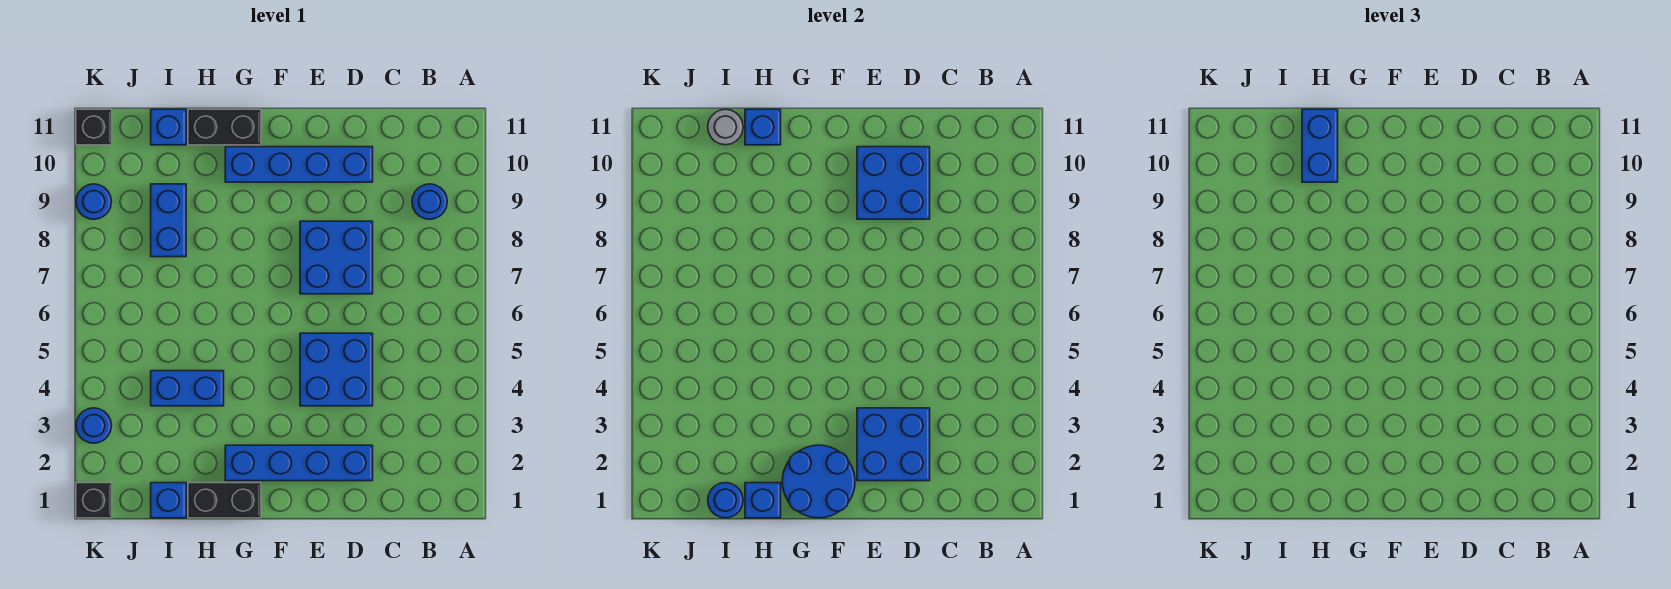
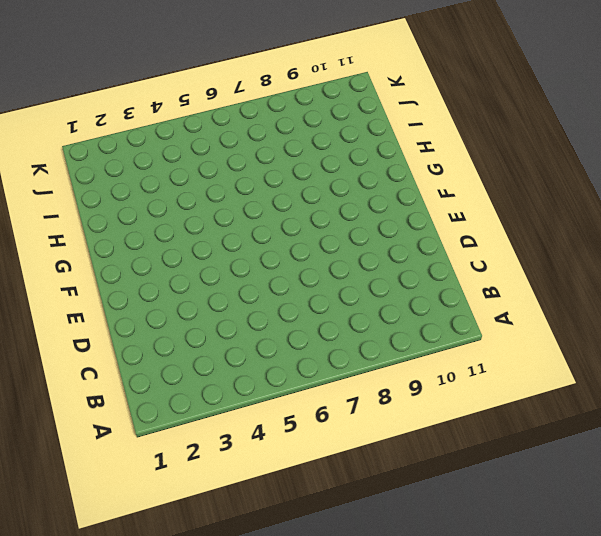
none -> blue 1x1 round brick [412,184,447,219]
none -> blue 1x4 brick [225,445,373,481]
none -> blue 2x2 brick [300,333,373,406]

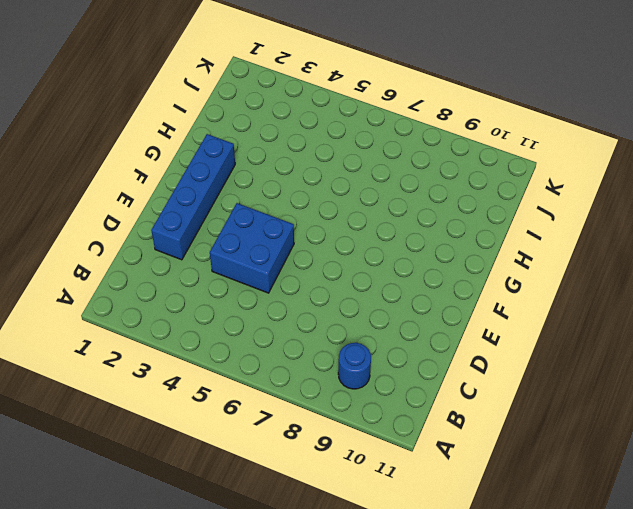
none -> blue 2x2 brick [300,221,373,294]
none -> blue 1x4 brick [225,147,373,182]
none -> black 1x2 brick [188,483,261,518]

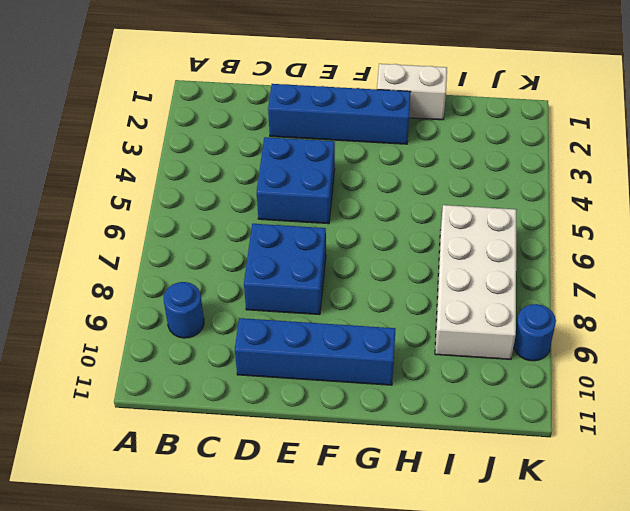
white 1x2 brick [377,64,447,120] -> black 1x2 brick [188,483,261,518]
white 2x4 brick [435,205,517,359] -> blue 1x2 brick [151,184,186,257]
none -> black 1x2 brick [188,109,261,145]
none -> blue 1x2 brick [151,371,224,406]
none -> blue 1x1 brick [151,483,186,518]

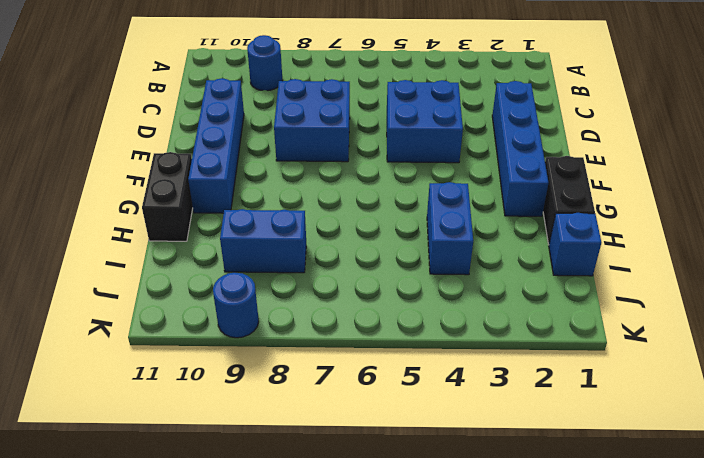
none -> blue 1x1 brick [151,109,186,145]
none -> black 1x1 brick [76,483,112,518]
none -> blue 1x1 round brick [76,408,112,443]

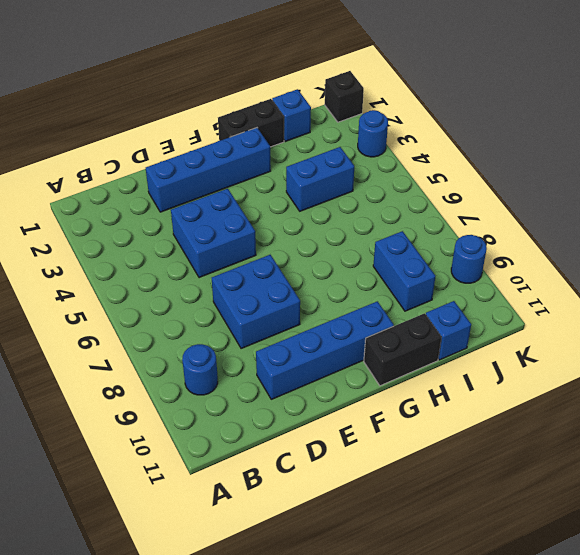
none -> black 1x1 brick [76,109,112,145]
none -> blue 2x2 brick [857,408,930,481]
none -> blue 2x2 brick [857,147,930,219]

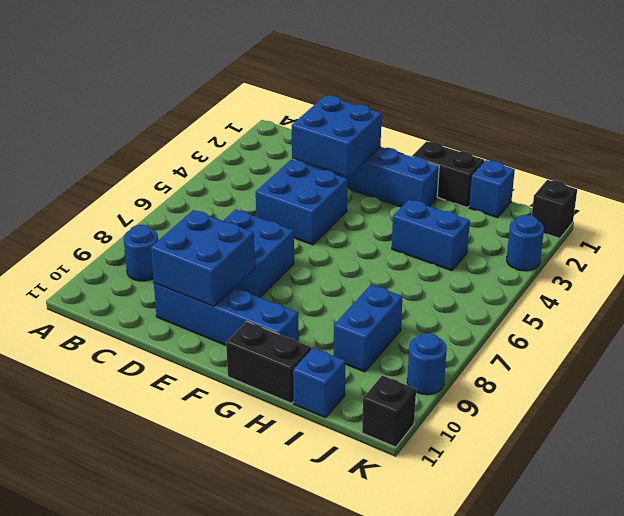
none -> blue 2x2 round brick [782,445,855,518]
none -> blue 1x1 brick [745,483,781,518]
none -> blue 1x1 brick [745,109,781,145]

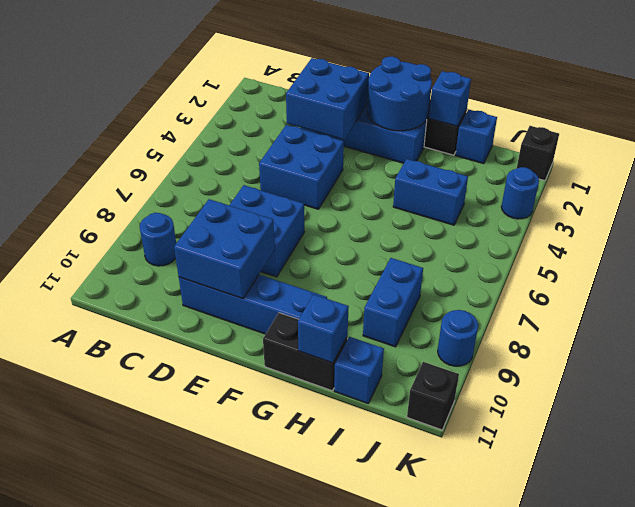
none -> blue 1x1 round brick [708,483,743,518]
none -> grey 1x1 round brick [708,109,743,145]
none -> blue 1x2 brick [1302,109,1338,182]

